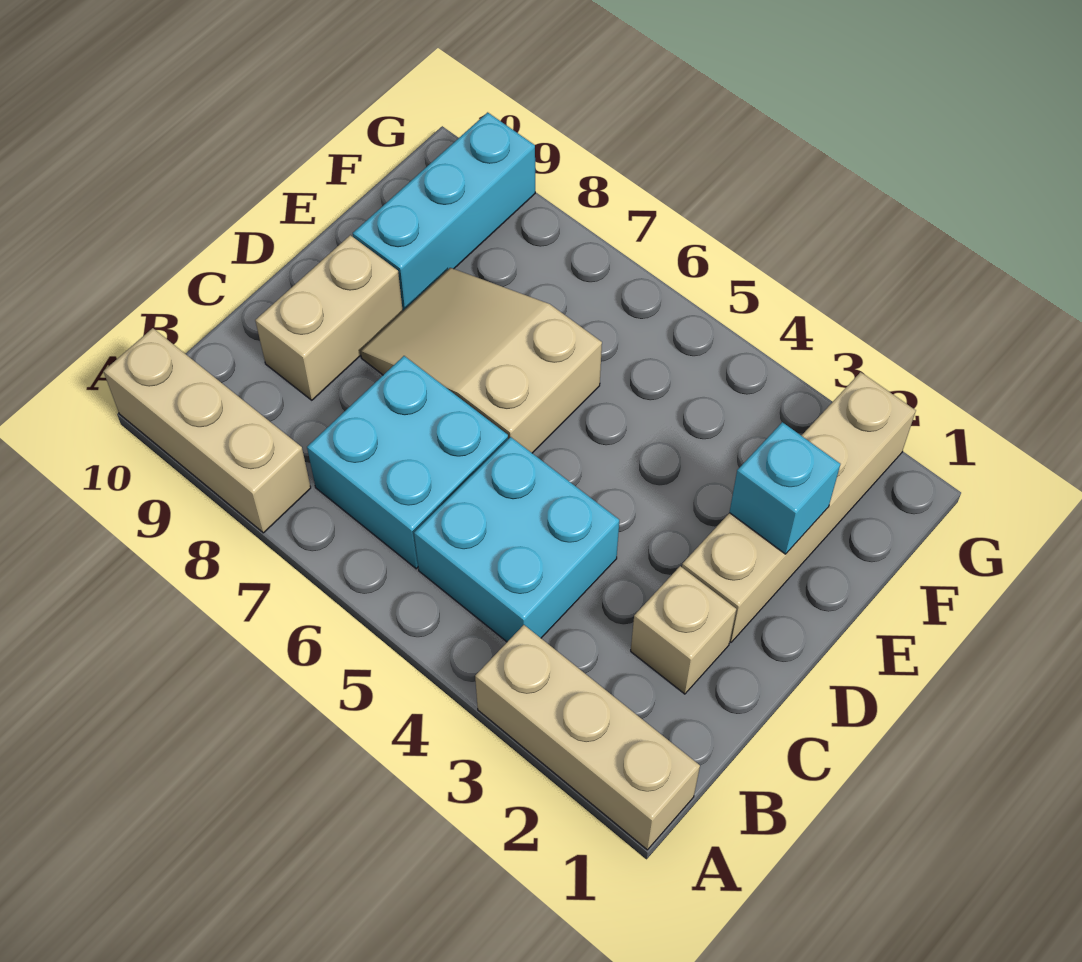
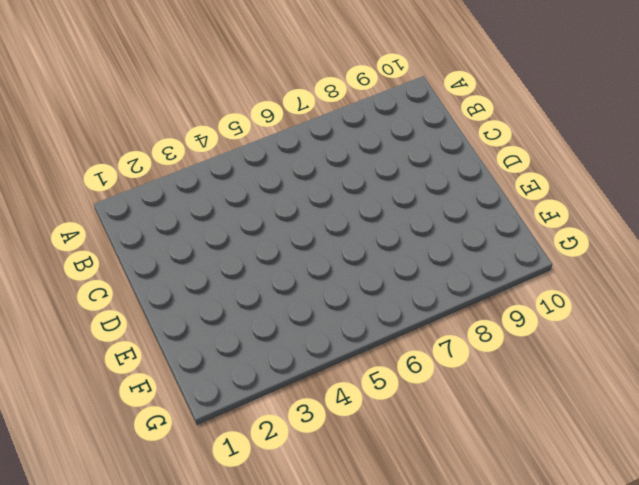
none -> tan 1x3 brick [475,625,700,850]
none -> tan 1x3 brick [104,328,311,533]

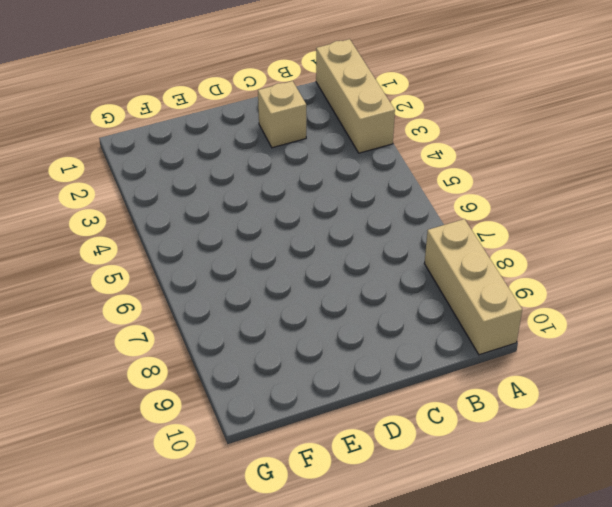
none -> cyan 2x2 brick [414,437,619,642]
none -> cyan 2x2 brick [307,356,508,569]

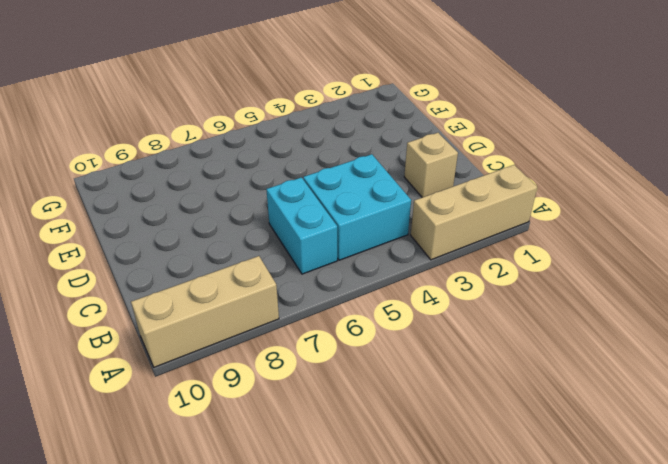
cyan 1x2 brick [266,177,337,274] -> cyan 2x2 brick [307,356,508,569]
none -> tan 1x2 brick [255,235,403,400]
none -> tan 1x4 brick [682,372,916,642]

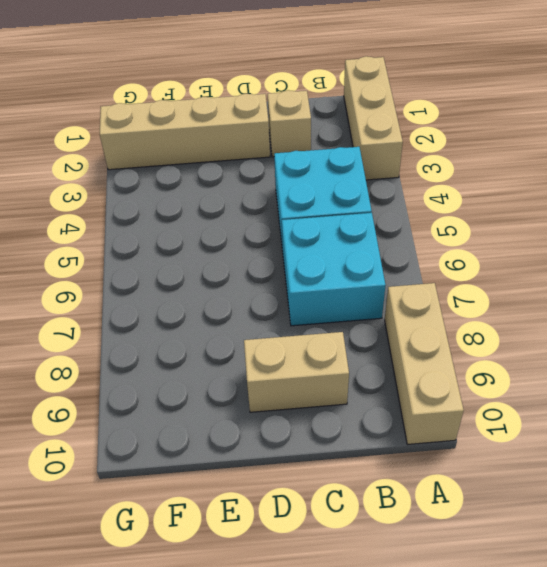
none -> tan 2x3 slope [361,268,602,453]
none -> cyan 1x3 brick [353,112,535,311]

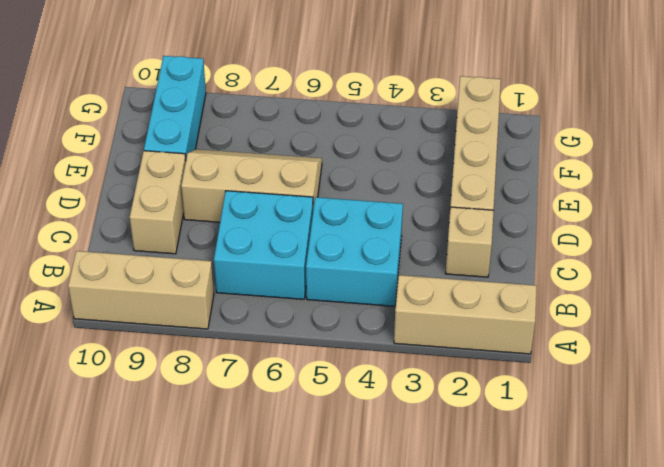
tan 2x3 slope [181,149,322,222] -> tan 2x3 slope turned to [361,268,602,453]
none -> cyan 1x1 brick [729,422,840,554]

